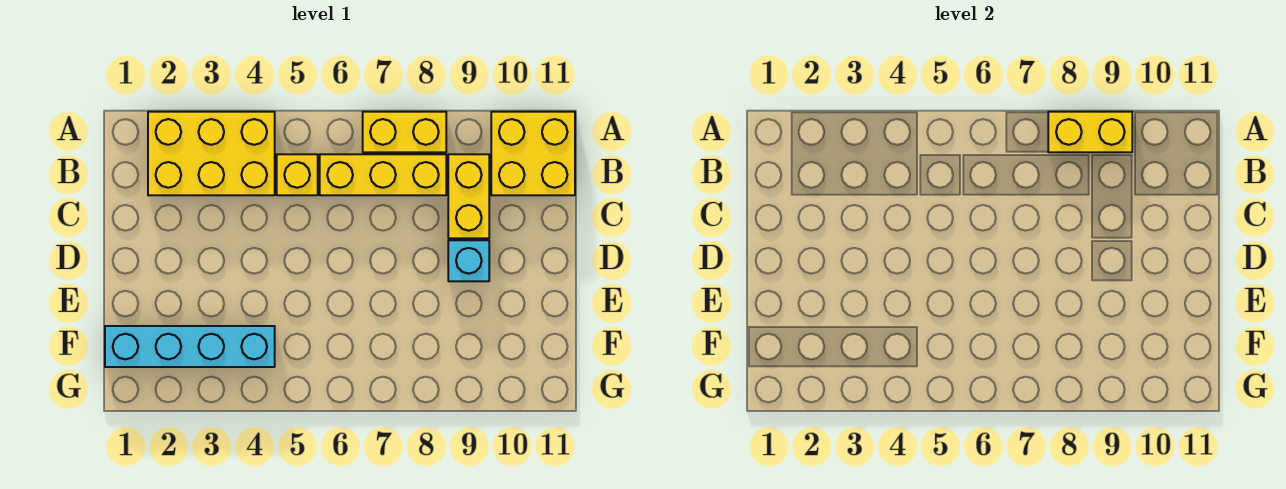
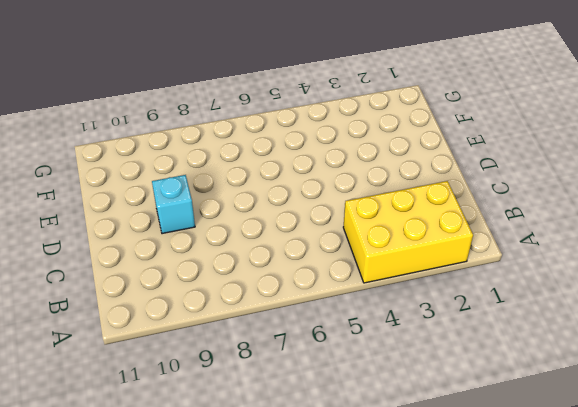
none -> yellow 1x2 brick [363,112,446,152]
none -> yellow 2x2 brick [491,112,575,195]

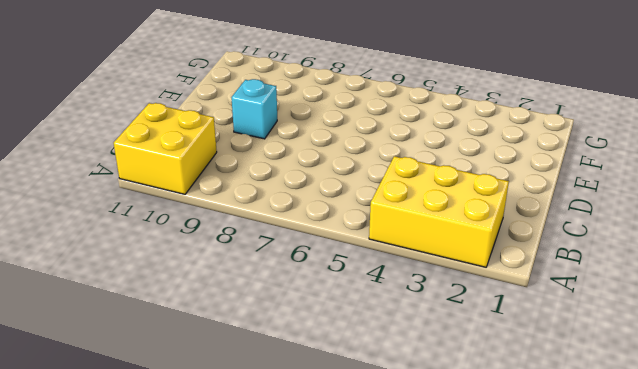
none -> yellow 1x2 brick [363,112,446,152]
none -> yellow 1x1 brick [277,154,318,195]

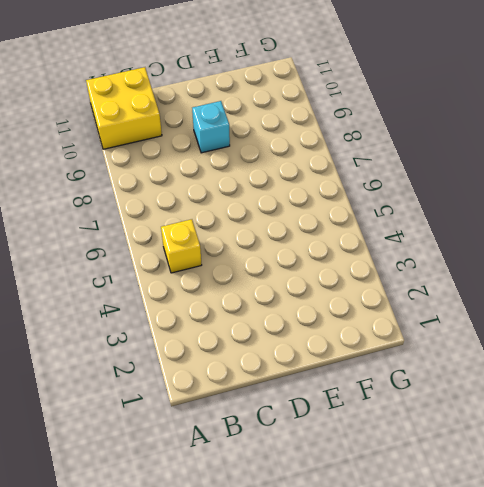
none -> yellow 2x3 brick [148,112,275,195]
none -> yellow 1x2 brick [363,112,446,152]

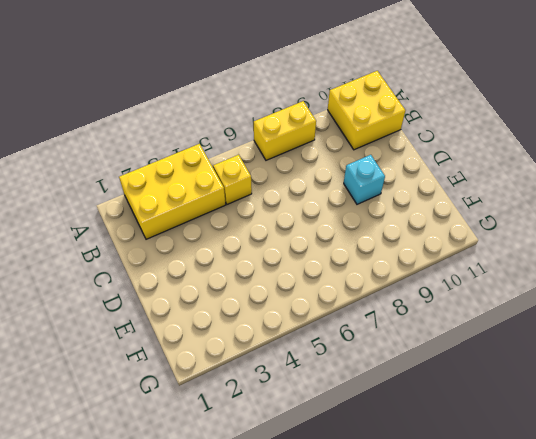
none -> yellow 1x3 brick [320,154,446,195]
none -> yellow 1x2 brick [448,154,489,238]

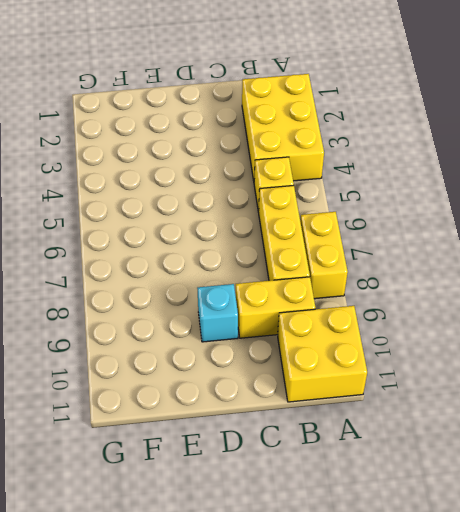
none -> cyan 1x4 brick [105,326,275,367]
none -> yellow 1x2 brick [1048,112,1132,152]

